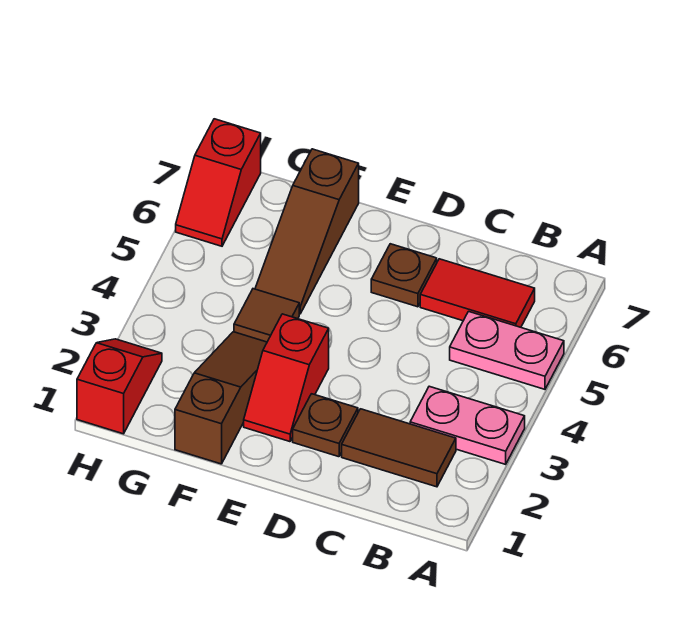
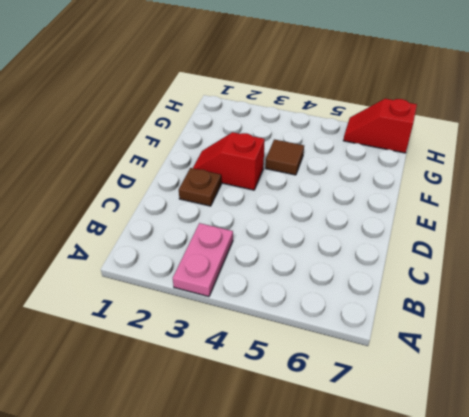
none -> pink 1x2 plate [450,311,564,389]
none -> brown 1x2 tile [342,409,456,487]
none -> red 1x2 tile [420,259,535,327]

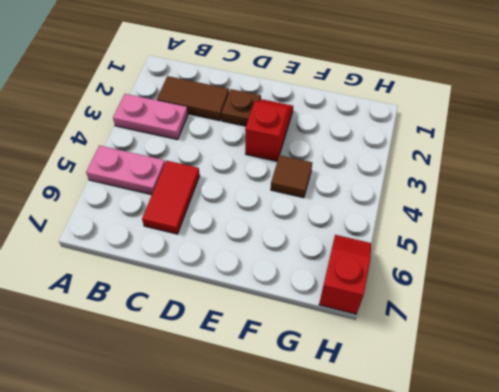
red 1x2 tile [142,161,200,234] -> red 1x2 tile turned to [420,259,535,327]
none -> brown 1x1 plate [371,244,437,307]
none -> brown 1x3 slope [175,332,267,464]
none -> brown 1x3 slope [255,149,359,314]

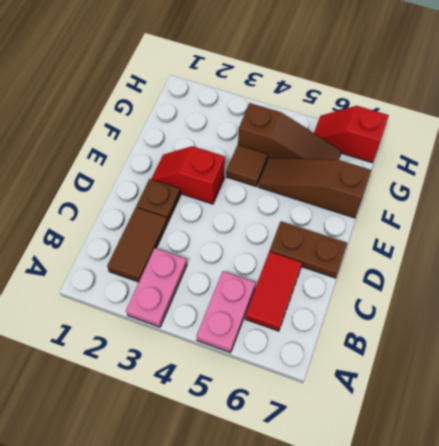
brown 1x2 plate [270,222,347,278] -> brown 1x1 plate [371,244,437,307]
brown 1x3 slope [238,103,341,160] -> brown 1x3 slope moved to [175,332,267,464]
none -> red 1x2 slope [77,339,162,434]

